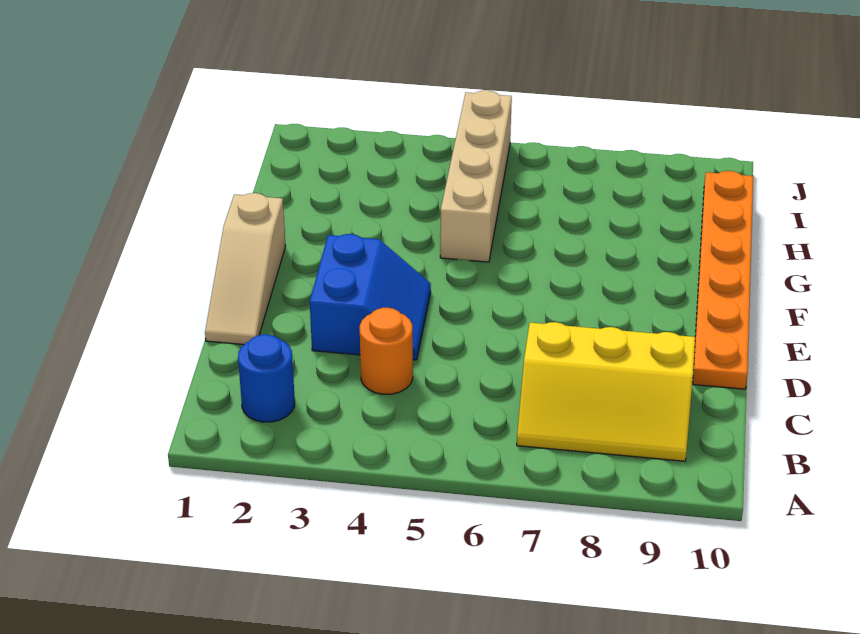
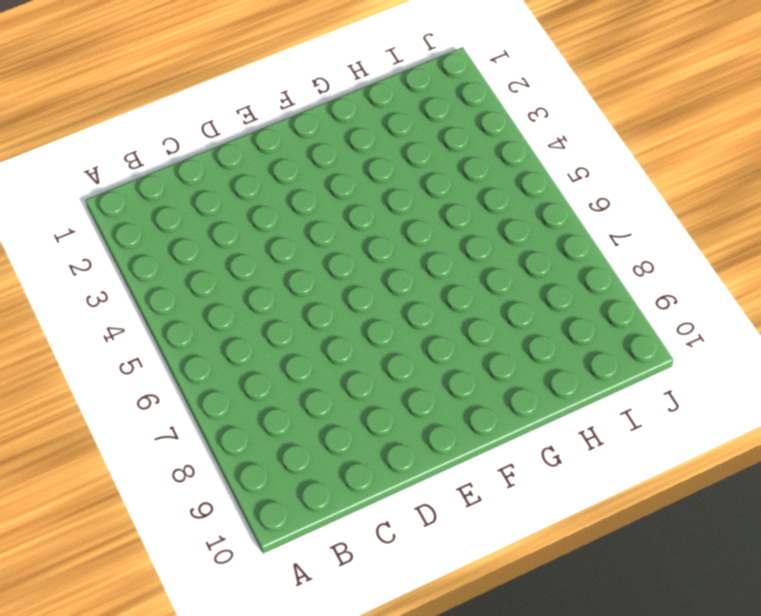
none -> blue 1x1 round brick [238,334,295,422]
none -> yellow 2x3 slope [517,322,695,461]

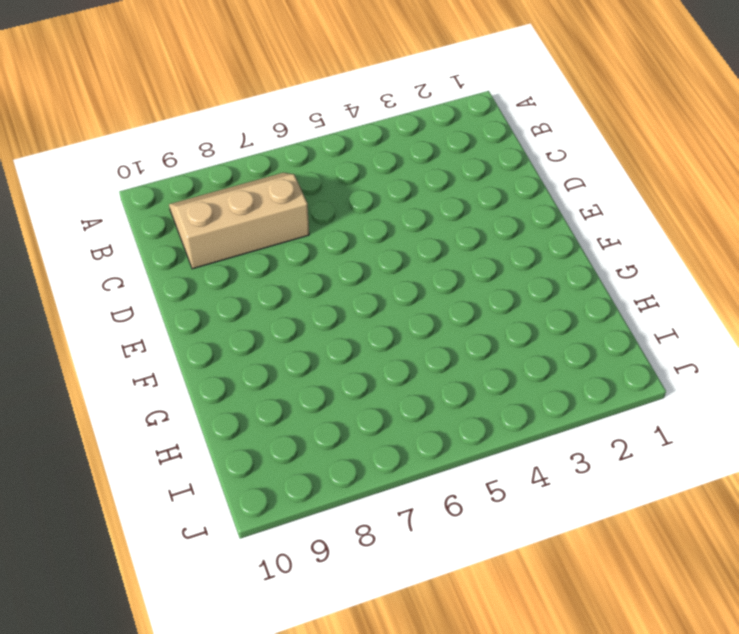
tan 2x3 slope [169,173,309,269] -> yellow 2x3 slope [517,322,695,461]
none -> blue 1x1 round brick [238,334,295,422]
none -> orange 1x1 round brick [360,308,413,394]

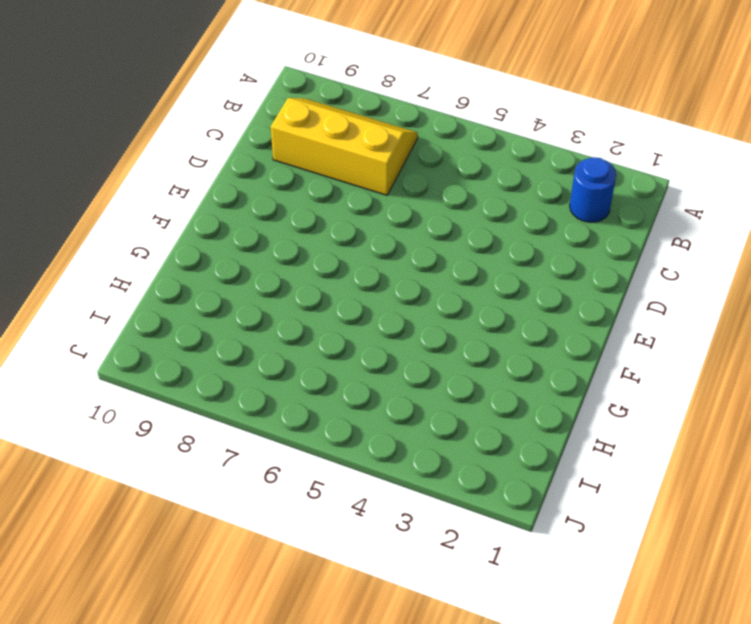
none -> orange 1x1 round brick [360,308,413,394]
none -> tan 1x3 slope [205,193,286,345]

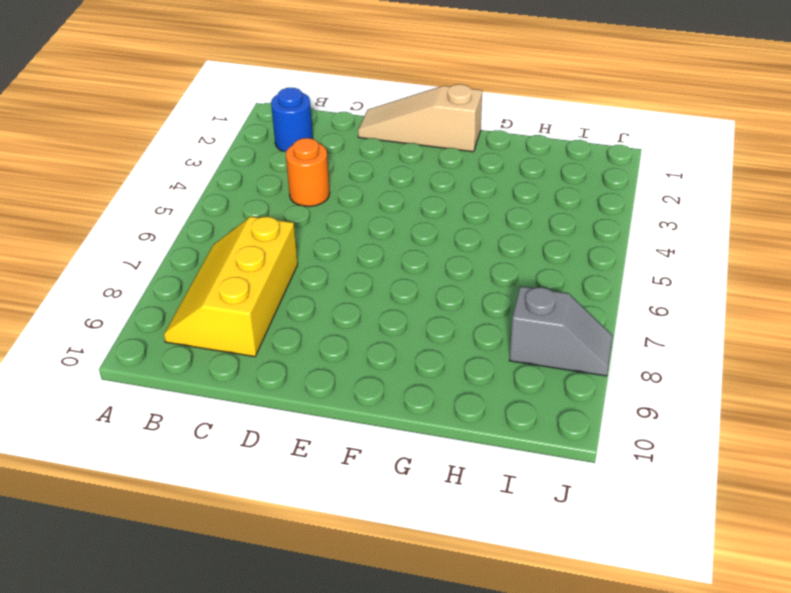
grey 1x2 slope [509,286,613,376] -> none
none -> blue 2x2 slope [310,234,431,360]
none -> orange 1x6 plate [693,171,753,389]

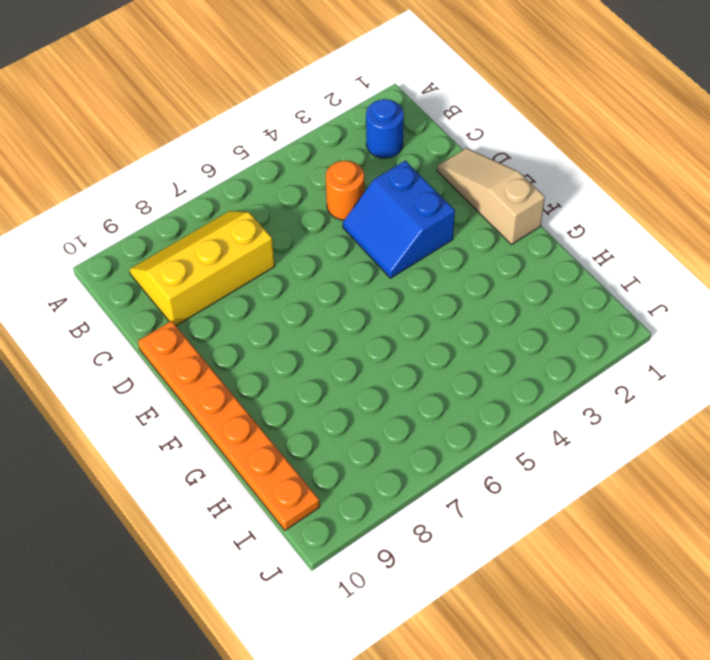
none -> tan 1x4 brick [440,90,512,262]

